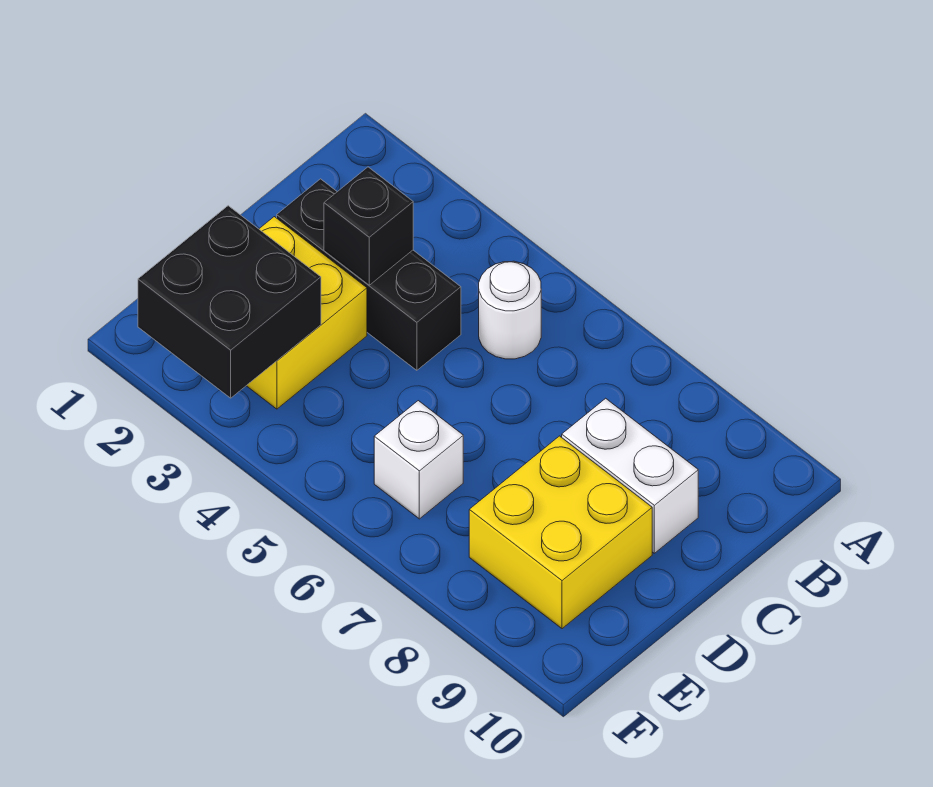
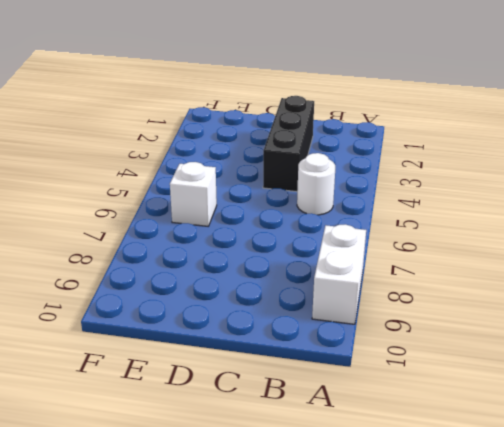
white 1x2 brick [312,224,366,324] -> white 1x2 brick moved to [562,398,698,553]
none -> yellow 2x2 brick [247,217,367,409]
none -> yellow 2x2 brick [469,436,652,629]

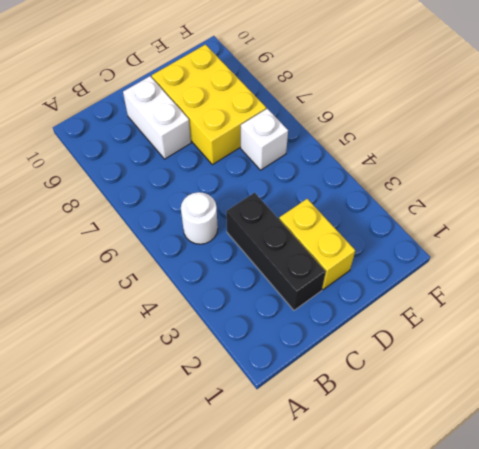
yellow 1x2 brick [279,199,355,290] -> yellow 2x2 brick [247,217,367,409]
yellow 2x3 brick [152,45,266,165] -> yellow 2x2 brick [469,436,652,629]
none -> black 1x1 brick [324,167,413,285]
none -> black 2x2 brick [138,206,321,398]

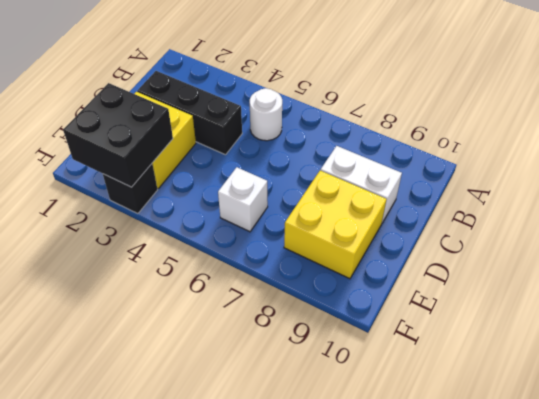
black 1x1 brick [103,164,158,214] -> black 1x1 brick moved to [324,167,413,285]

